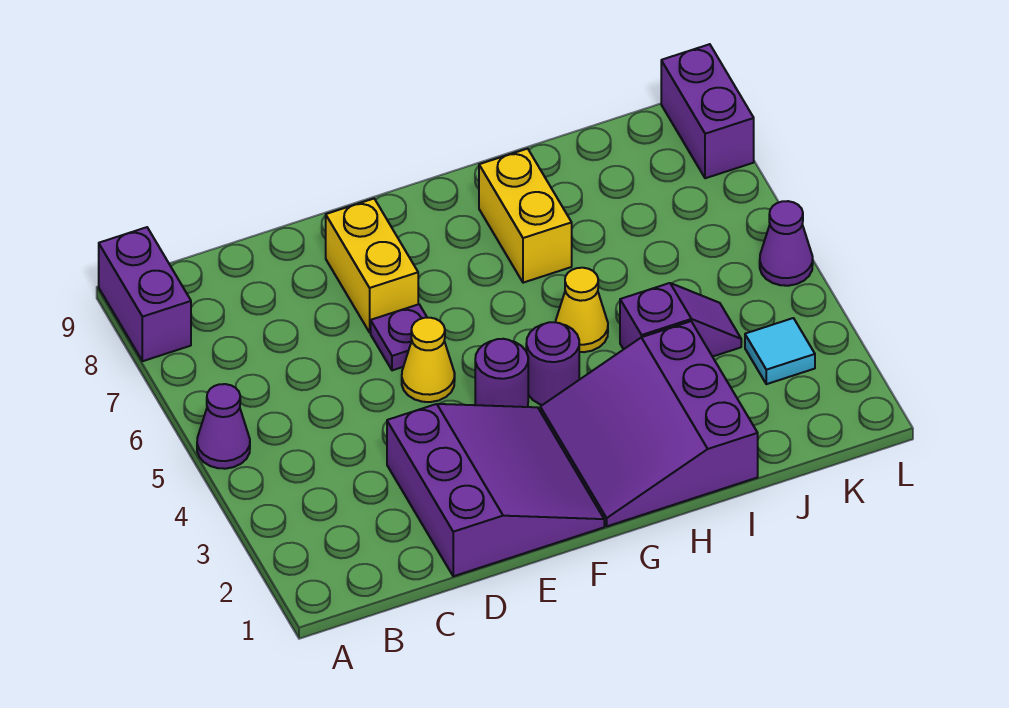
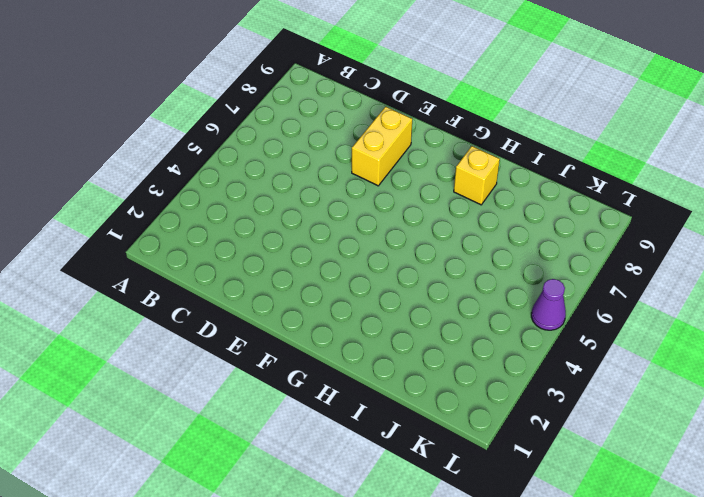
yellow 1x1 brick [454,146,500,205] -> yellow 1x2 brick [479,149,572,283]
none -> purple 1x1 cone [197,384,250,469]
none -> purple 1x2 brick [99,227,191,361]
none -> purple 3x3 slope [387,404,604,576]

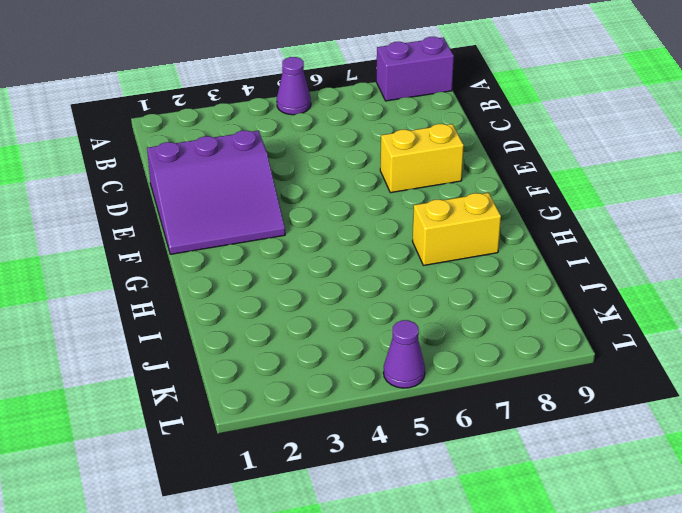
none -> yellow 1x1 cone [402,318,455,402]
none -> purple 1x1 plate [371,304,427,370]
none -> purple 1x1 round brick [475,339,528,407]

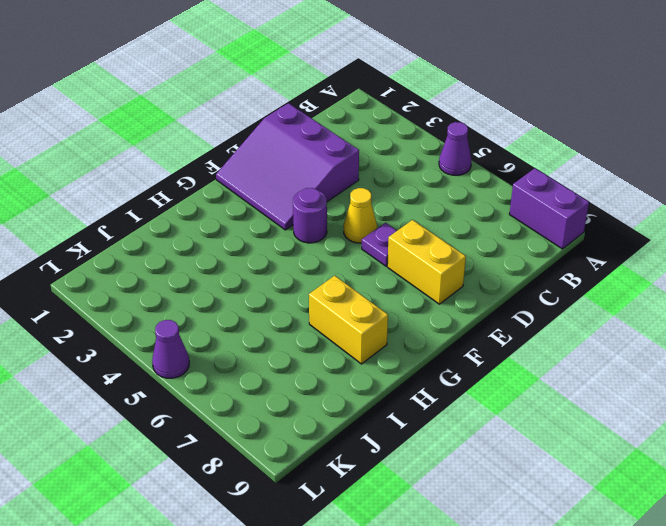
none -> purple 3x3 slope [540,321,758,526]
none -> purple 1x1 round brick [526,322,579,405]
none -> yellow 1x1 cone [556,268,608,352]

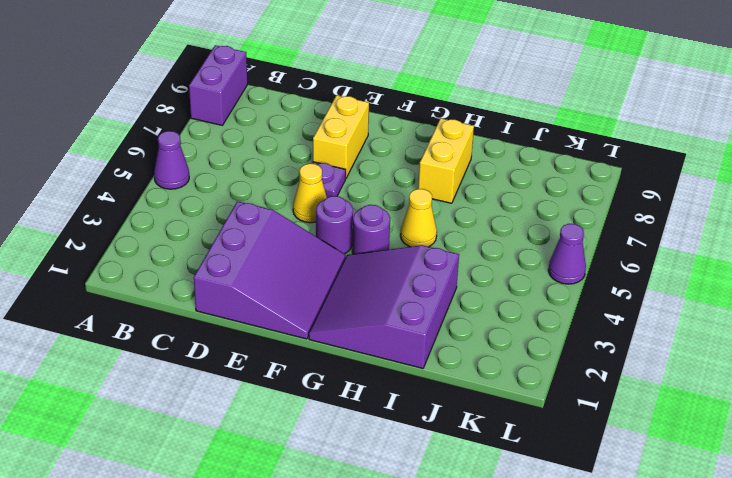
none -> purple 1x2 slope [620,283,741,357]
none -> cyan 1x1 tile [745,318,815,384]
none -> purple 1x2 brick [661,44,754,178]

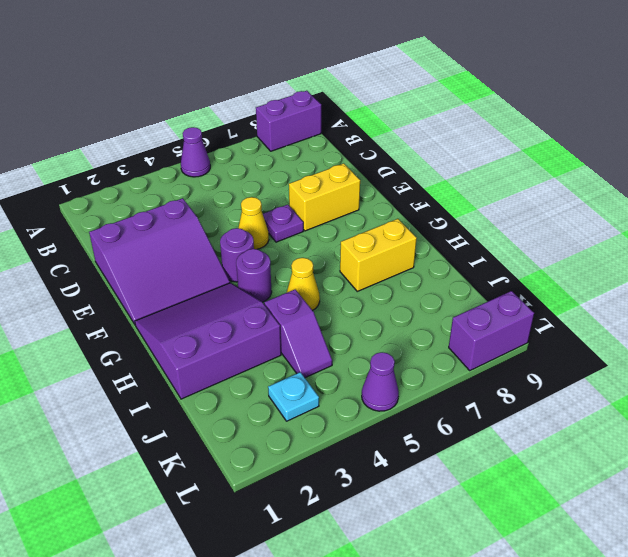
cyan 1x1 plate [268,372,319,421] -> cyan 1x1 tile [745,318,815,384]

